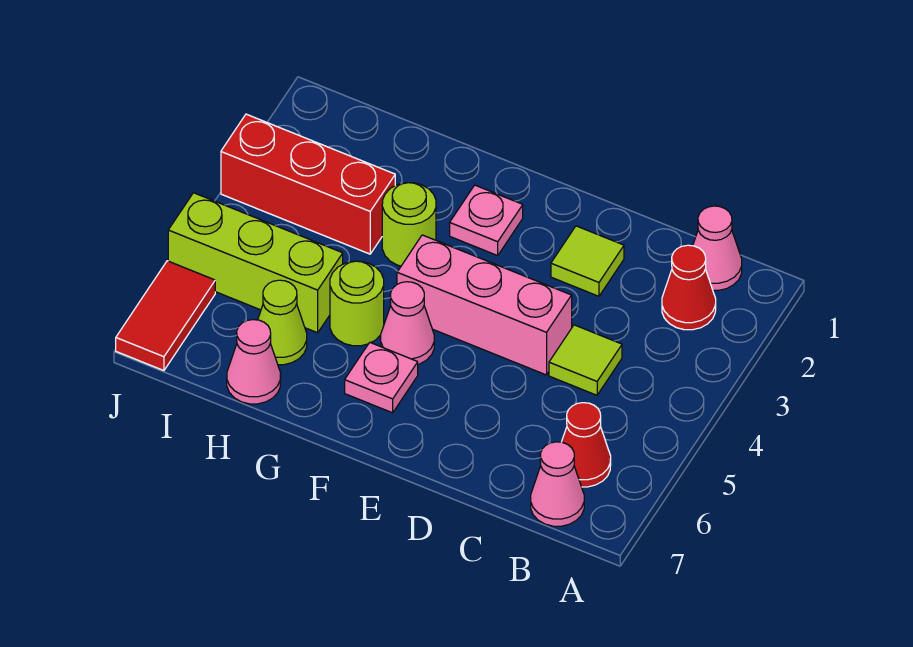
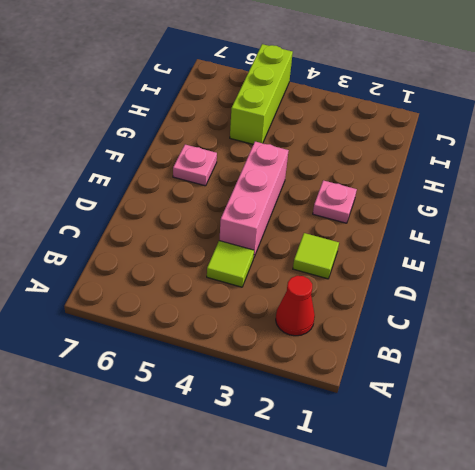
none -> pink 1x1 cone [693,206,742,290]
none -> red 1x1 cone [562,403,611,487]
none -> pink 1x1 cone [531,442,584,526]

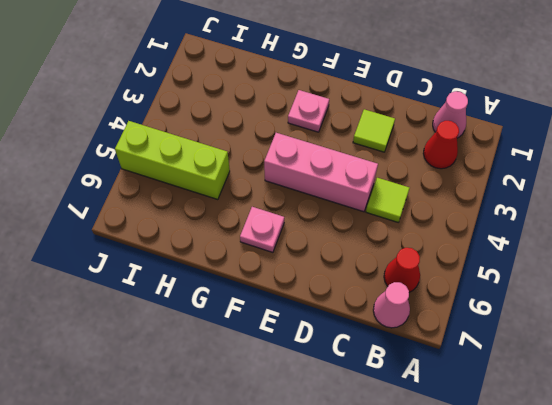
none -> pink 1x1 cone [381,282,434,364]
none -> lime 1x1 round brick [382,183,436,266]
none -> lime 1x1 round brick [330,261,384,346]

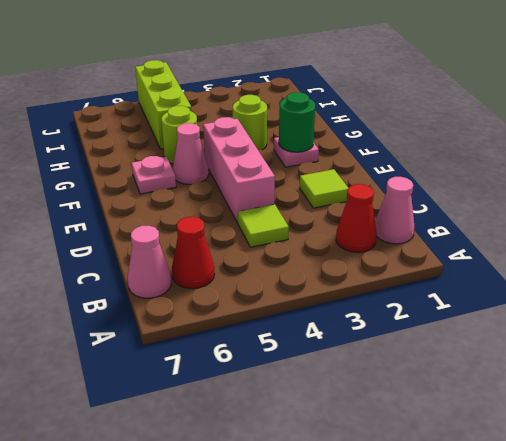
green 1x1 round brick [279,92,315,152] -> none
none -> red 1x3 brick [221,114,395,254]
none -> lime 1x1 cone [258,280,307,365]
none -> pink 1x1 cone [227,320,281,404]

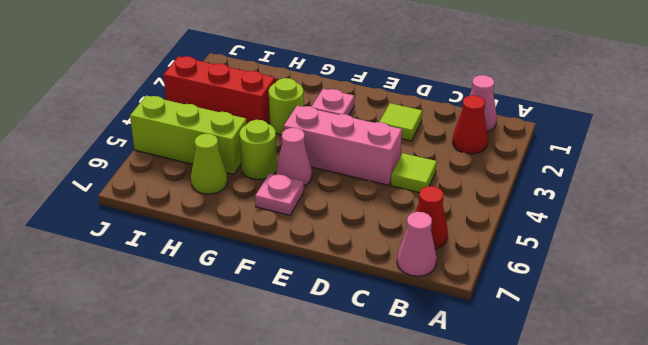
none -> pink 1x1 cone [227,320,281,404]
none -> red 1x2 tile [116,261,215,371]

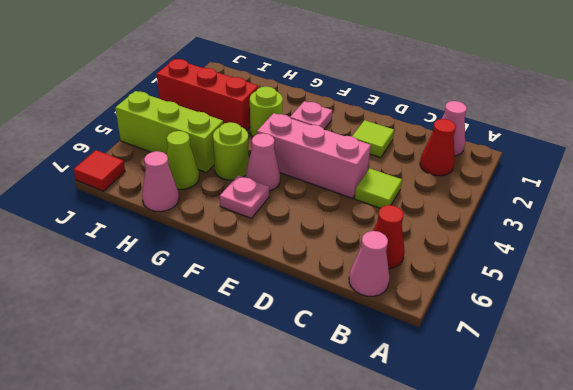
red 1x1 tile [74,150,125,191] -> red 1x2 tile [116,261,215,371]

